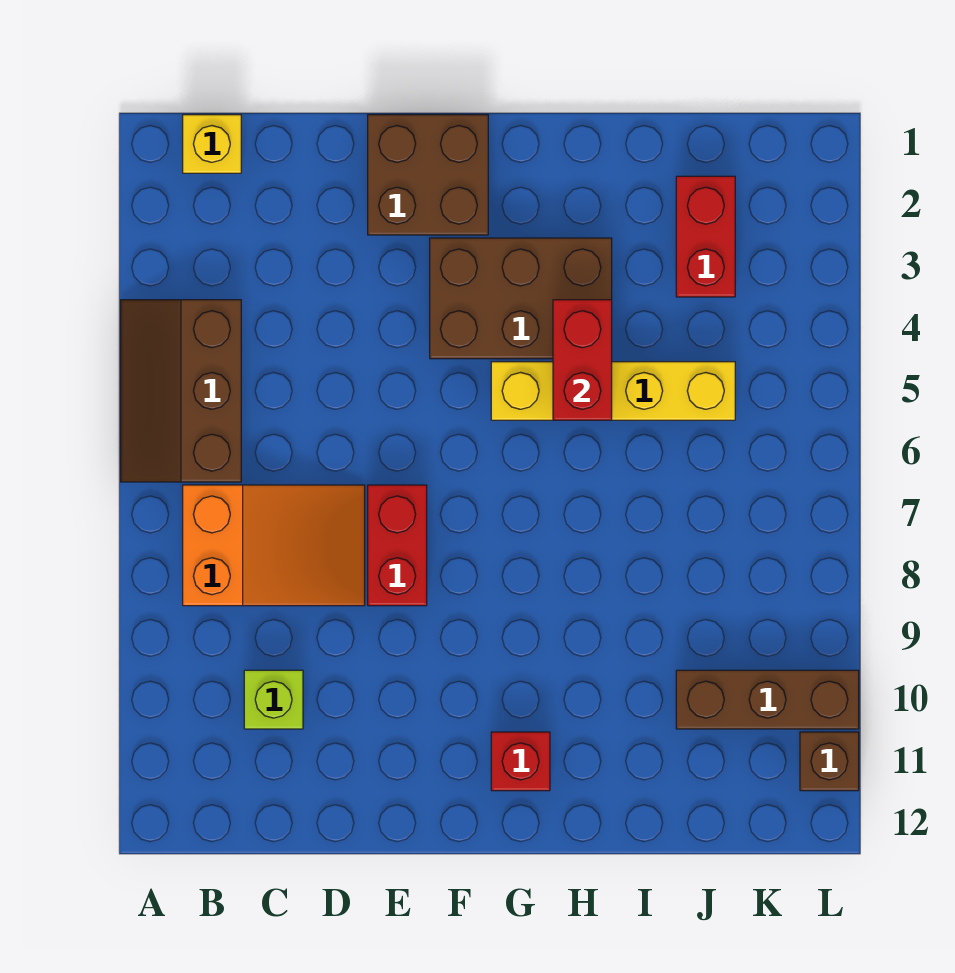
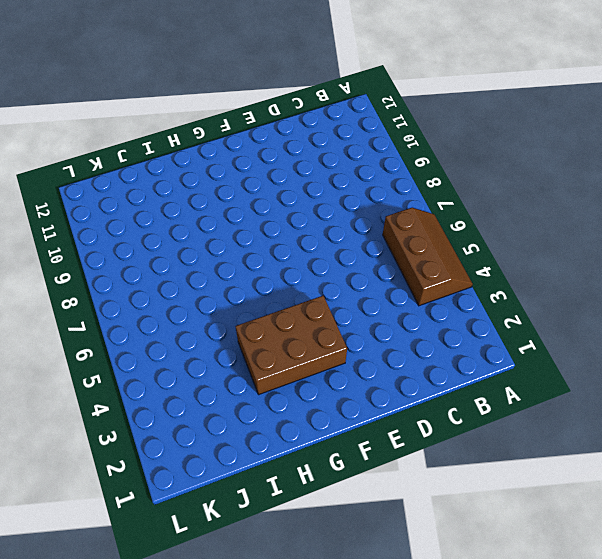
none -> yellow 1x1 brick [183,115,241,173]
none -> orange 2x3 slope [183,485,365,606]
none -> lime 1x1 brick [244,670,303,729]

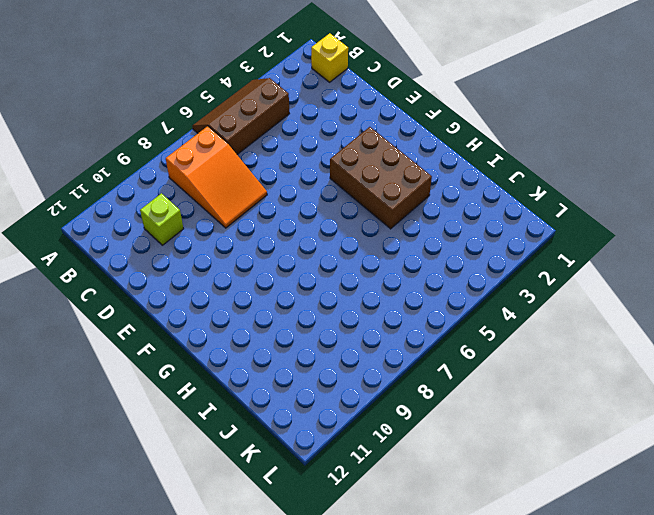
none -> brown 2x2 brick [368,115,488,235]
none -> red 1x2 brick [368,485,427,606]
none -> yellow 1x4 brick [491,362,735,420]

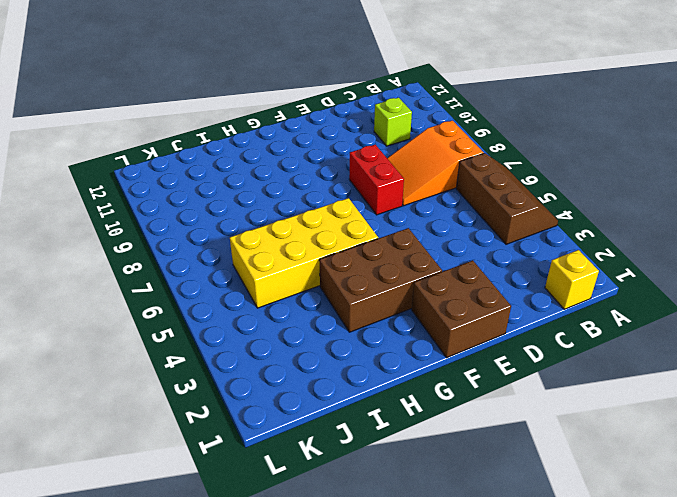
yellow 2x4 brick [230,198,378,308] -> yellow 1x4 brick [491,362,735,420]
none -> red 1x1 brick [491,732,550,791]
none -> red 1x2 brick [676,176,735,297]
none -> brown 1x3 brick [676,670,859,729]

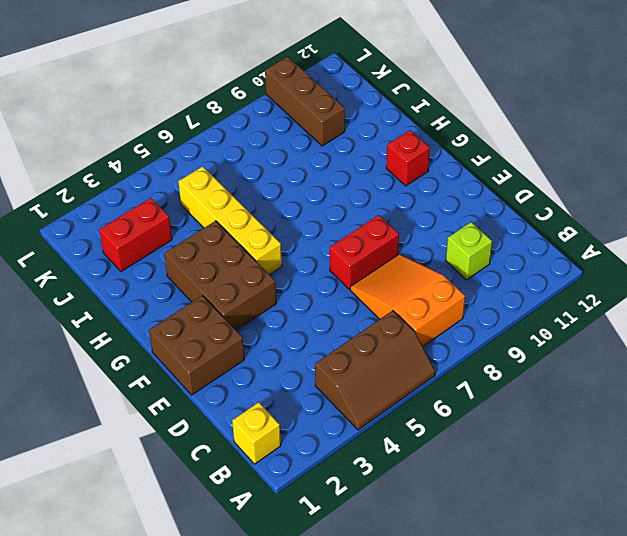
none -> brown 1x1 brick [800,732,859,791]
none -> red 1x2 brick [553,300,612,420]

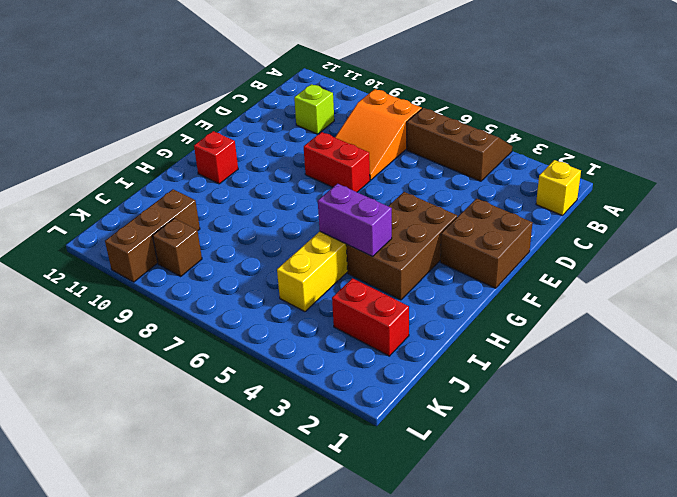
purple 1x2 brick [318,184,392,257] -> red 1x2 brick [553,300,612,420]
brown 1x1 brick [153,218,202,276] -> brown 1x1 brick moved to [800,732,859,791]

